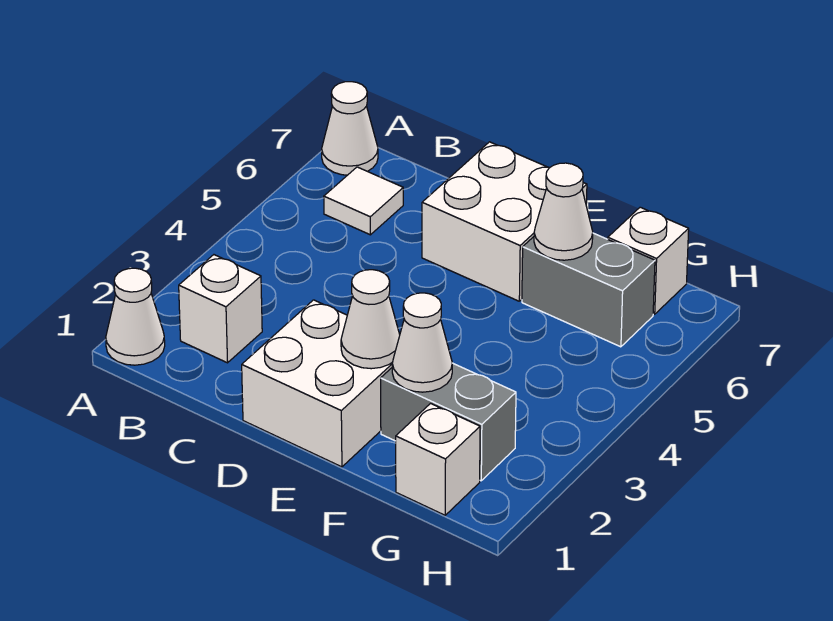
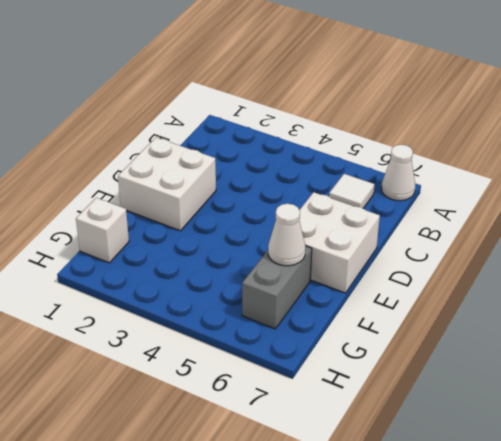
none -> white 1x1 cone [106,268,165,365]
none -> white 1x1 brick [179,255,262,363]
none -> grey 1x2 brick [381,363,516,481]

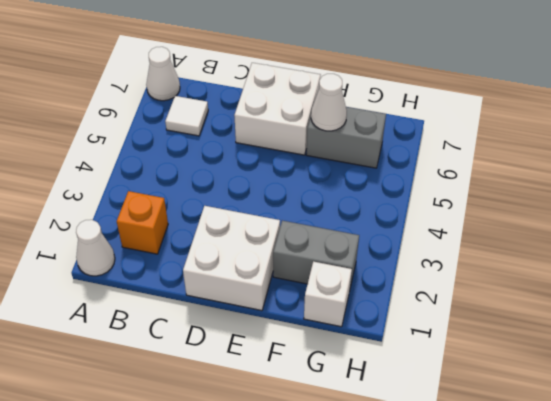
orange 1x1 brick [117,191,168,254] -> white 1x1 brick [179,255,262,363]
none -> white 1x1 brick [608,207,689,314]
none -> white 1x1 cone [341,270,400,369]
none -> white 1x1 cone [392,293,452,392]

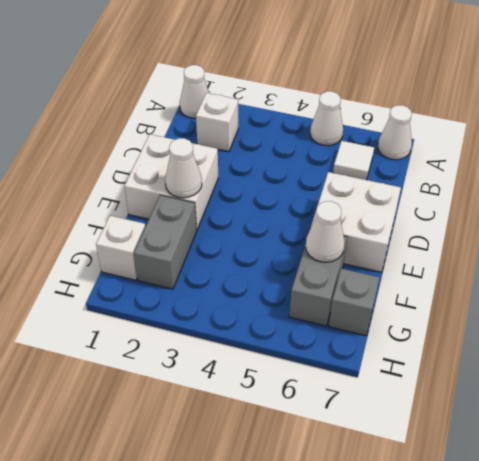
white 1x1 cone [310,91,343,146] -> white 1x1 cone moved to [392,293,452,392]
grey 1x1 brick [329,269,380,336] -> white 1x1 brick [608,207,689,314]

